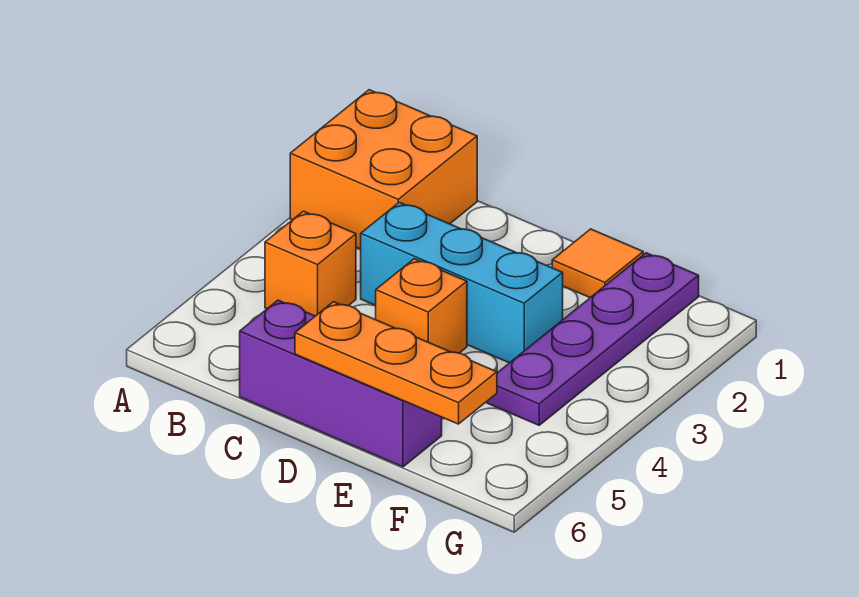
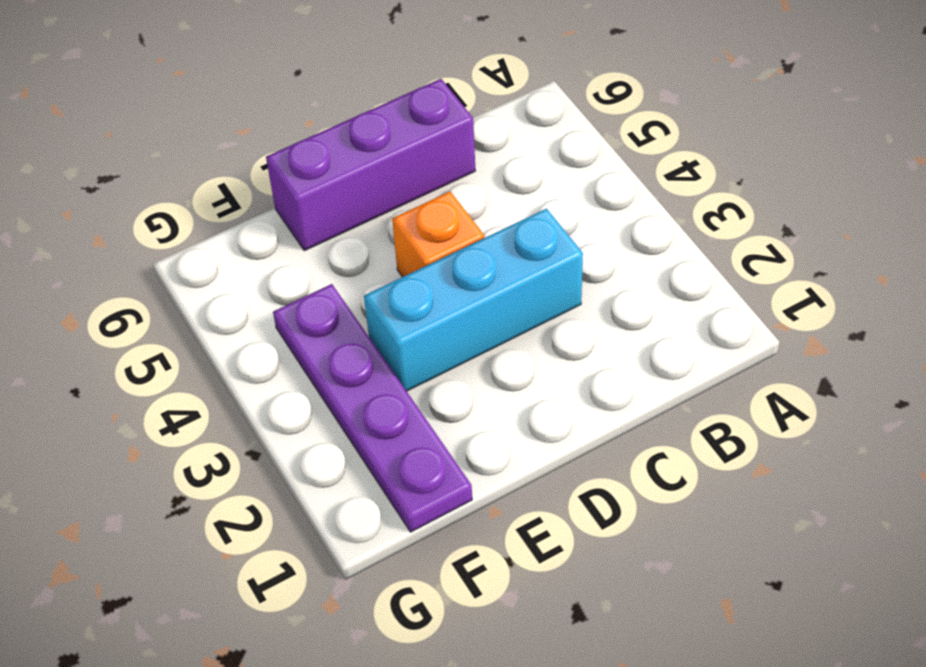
none -> orange 2x2 brick [290,90,477,249]
none -> orange 1x1 brick [265,211,356,316]

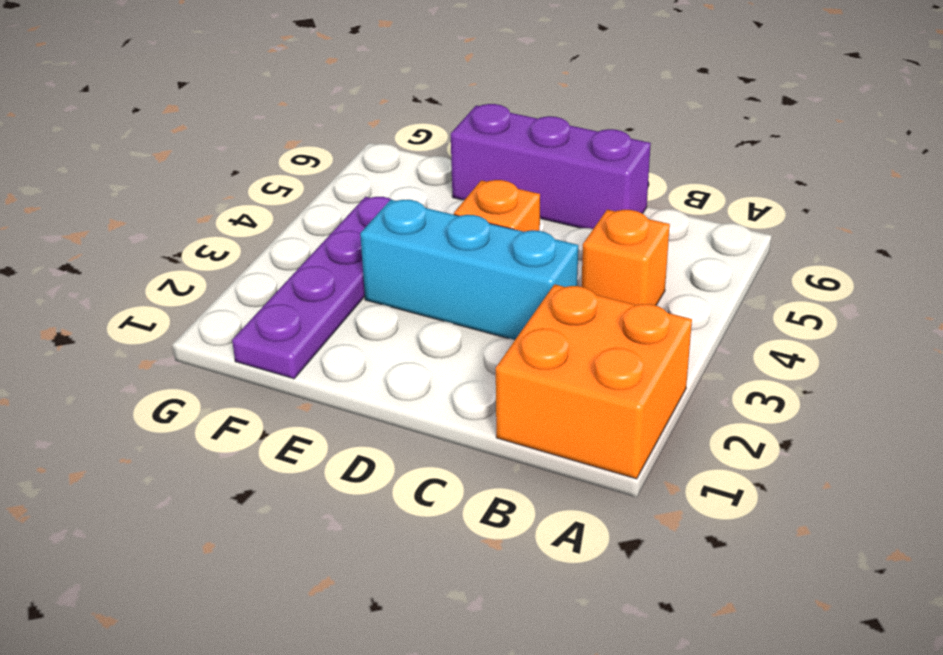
none -> orange 1x1 tile [552,229,643,298]
none -> orange 1x3 plate [295,302,497,424]

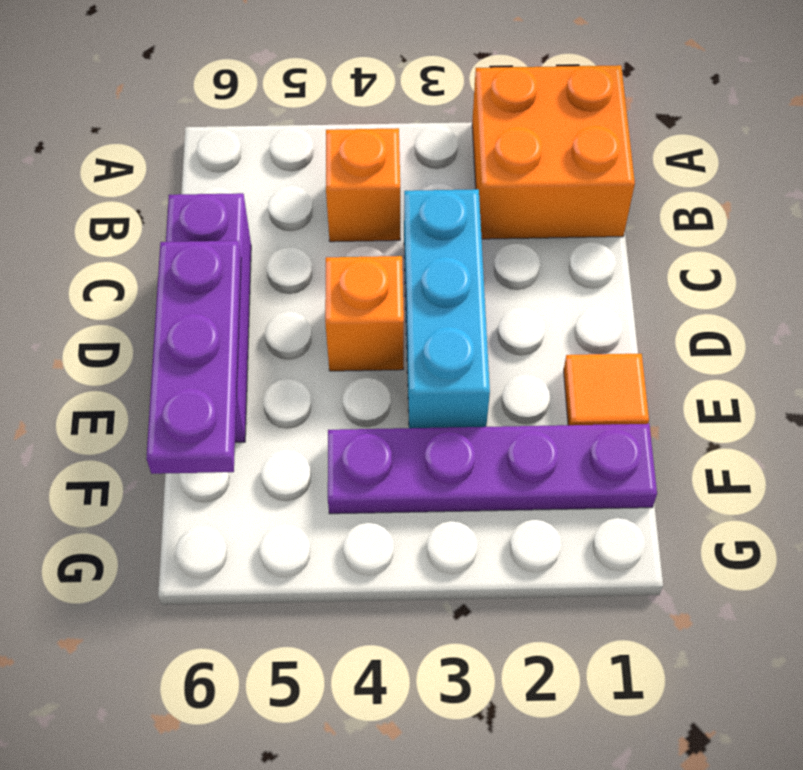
purple 1x3 plate [146,241,241,474] -> orange 1x3 plate [295,302,497,424]

